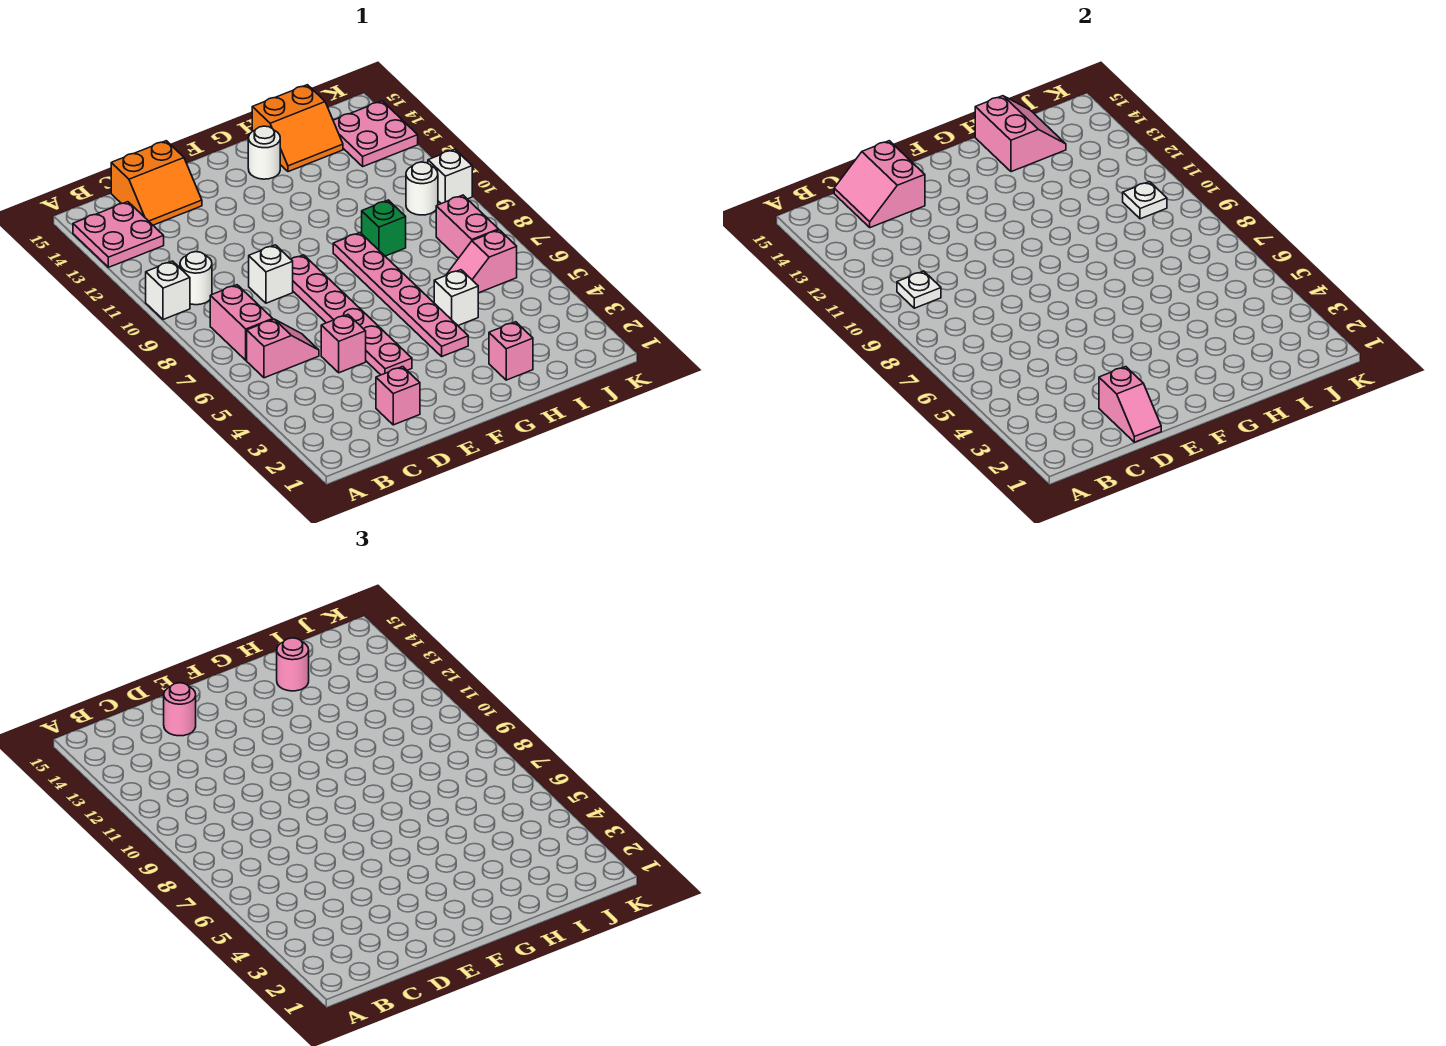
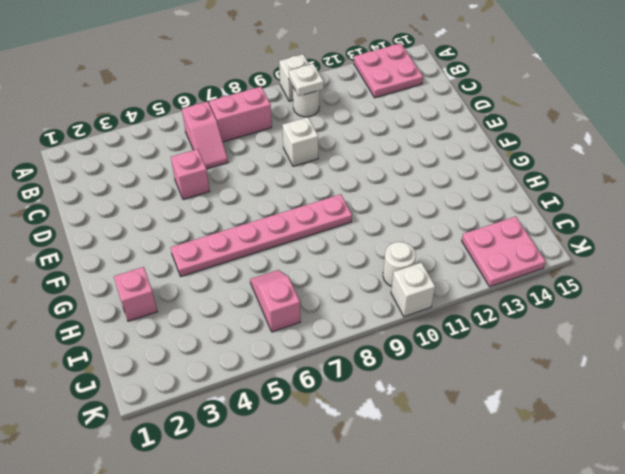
none -> orange 2x2 slope [111,141,202,225]
none -> pink 1x1 brick [376,367,420,425]
none -> pink 1x6 plate [291,255,412,375]

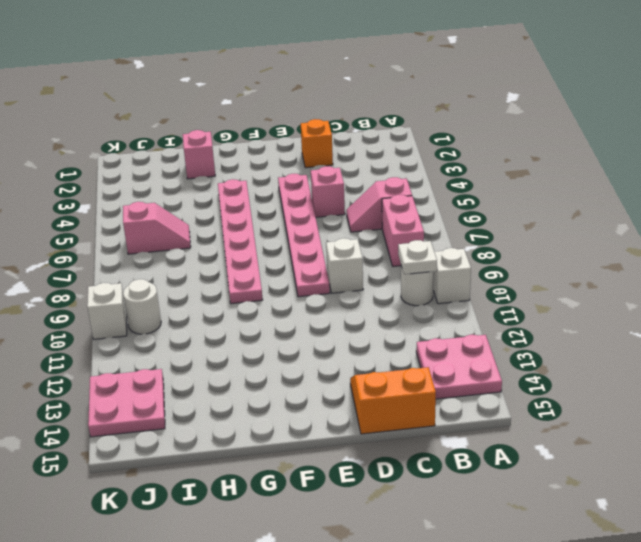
orange 1x1 brick [301,119,333,168] -> pink 1x1 brick [376,367,420,425]
none -> white 1x1 round brick [248,126,280,179]
none -> white 1x1 brick [434,270,478,325]
none -> green 1x1 brick [361,200,406,256]

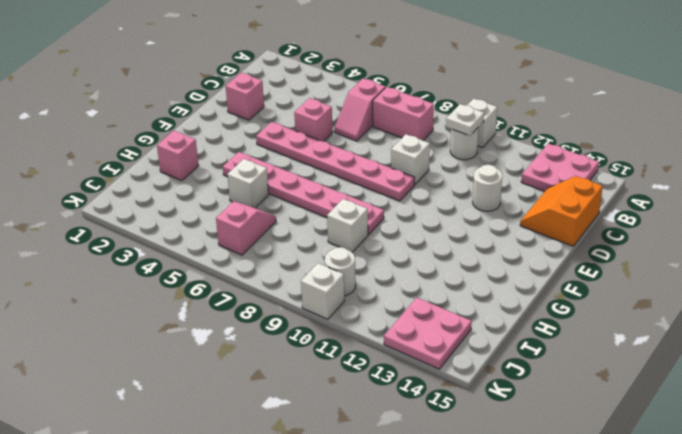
white 1x1 round brick [473,165,502,211] -> white 1x1 round brick moved to [248,126,280,179]
white 1x1 brick [327,199,368,252] -> green 1x1 brick [361,200,406,256]
none -> orange 2x2 slope [252,85,343,172]
none -> pink 1x2 brick [436,195,499,258]
none -> pink 2x2 slope [834,141,925,228]

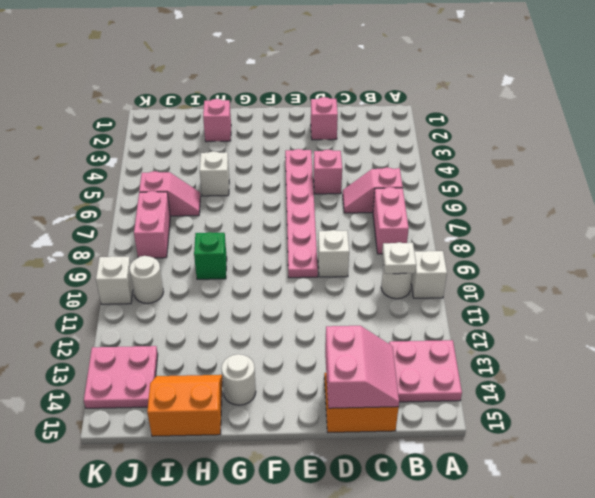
none -> pink 1x6 plate [333,233,468,356]
none -> pink 1x2 slope [1099,367,1161,442]
none -> pink 2x2 slope [975,96,1066,172]

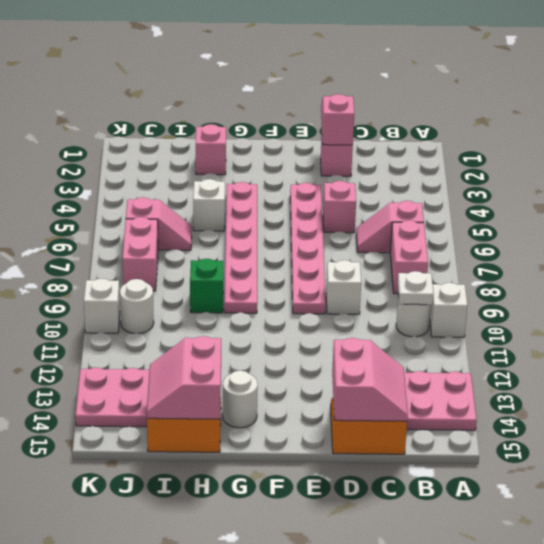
none -> white 1x1 plate [1123,182,1167,219]
none -> pink 1x1 round brick [164,683,196,736]
none -> pink 1x1 round brick [277,638,309,691]

